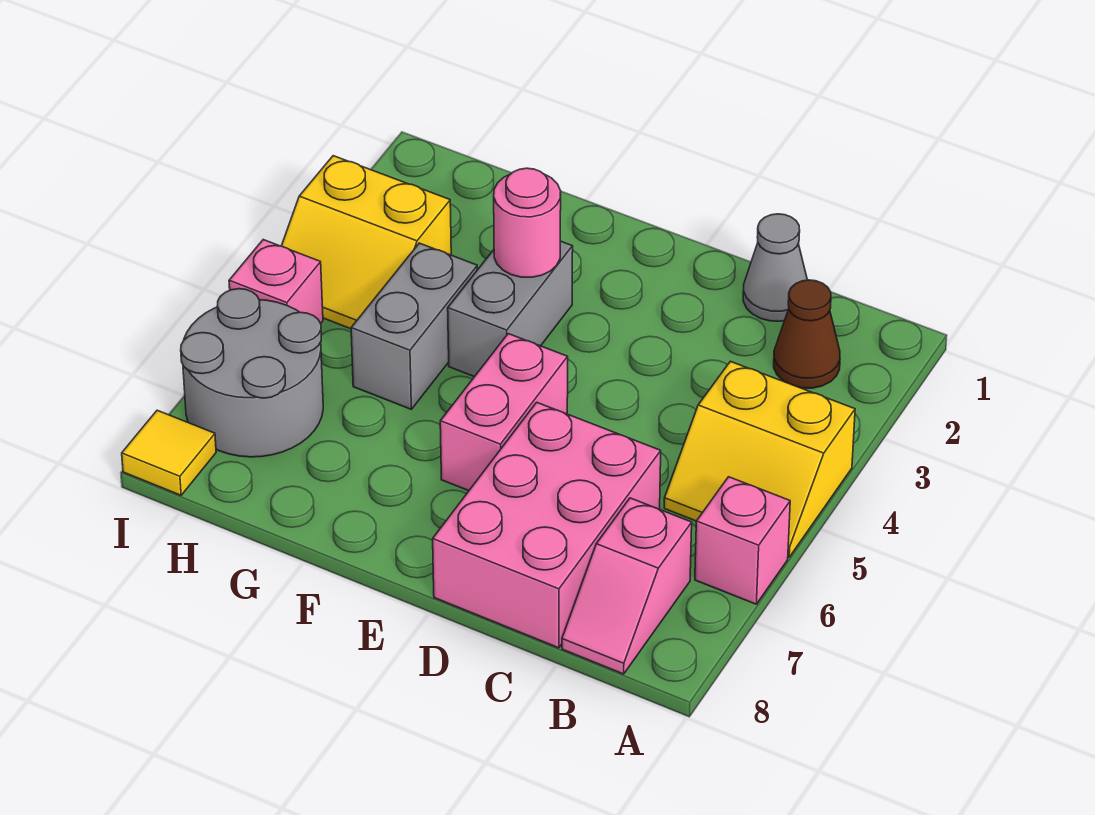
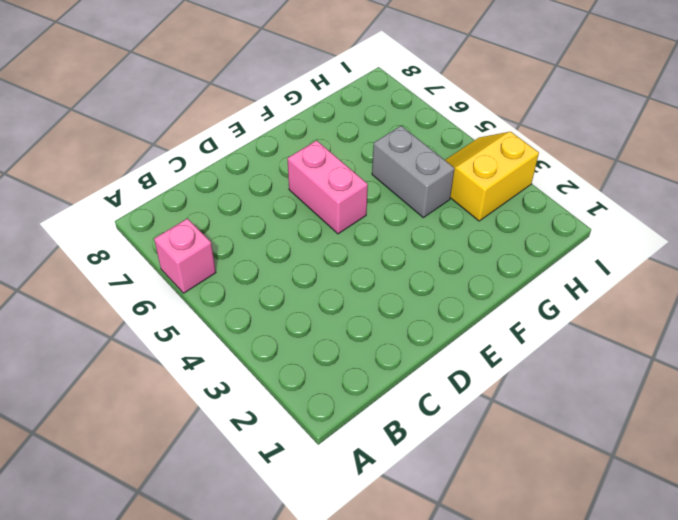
none -> yellow 2x2 slope [664,361,855,557]
none -> brown 1x1 cone [774,280,840,388]
none -> pink 1x2 slope [562,498,692,674]

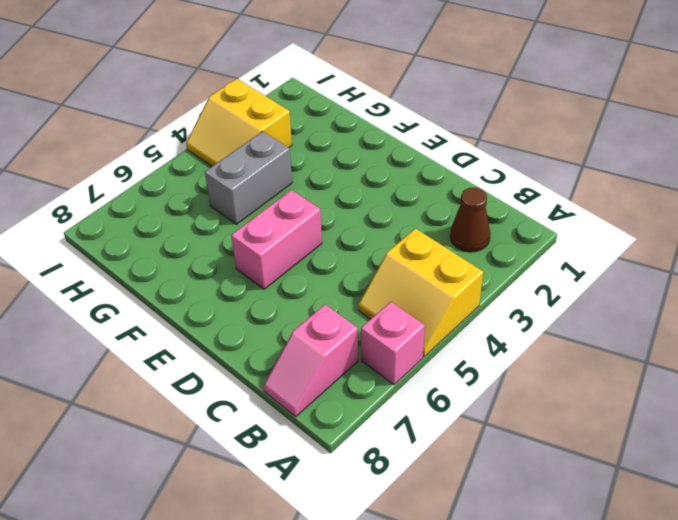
none -> grey 1x1 cone [743,214,807,321]
none -> pink 2x3 brick [433,402,661,648]
none -> grey 1x2 brick [448,241,573,377]

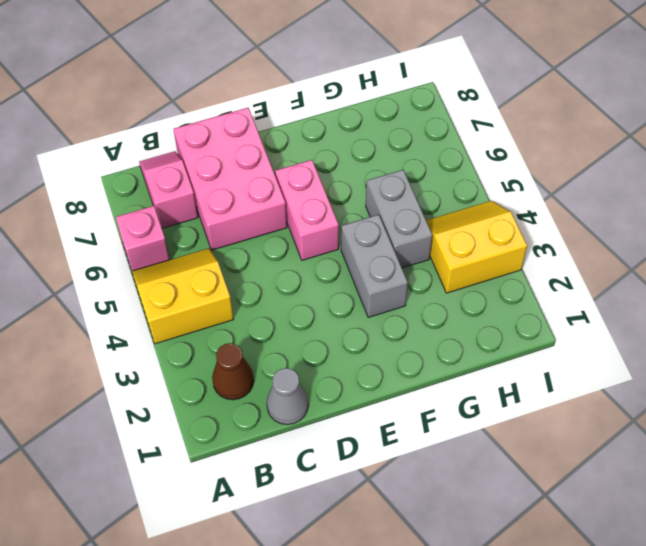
none -> grey 2x2 round brick [181,289,323,457]
none -> pink 1x1 brick [229,240,323,324]
none -> yellow 1x1 tile [122,410,216,495]

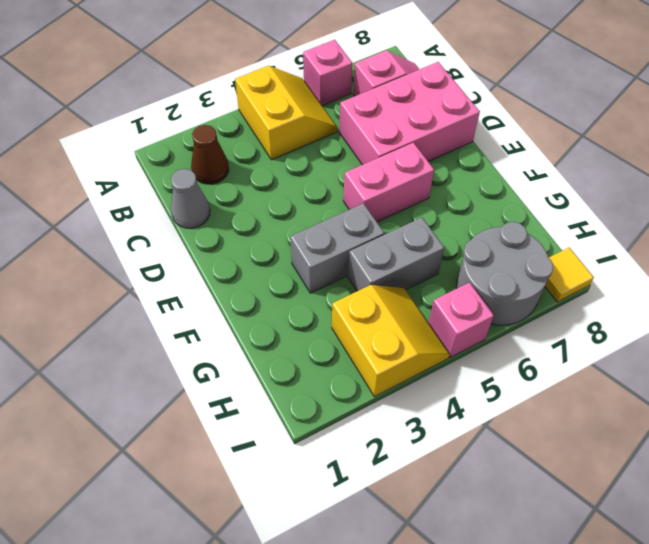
none -> pink 1x1 round brick [494,168,561,277]

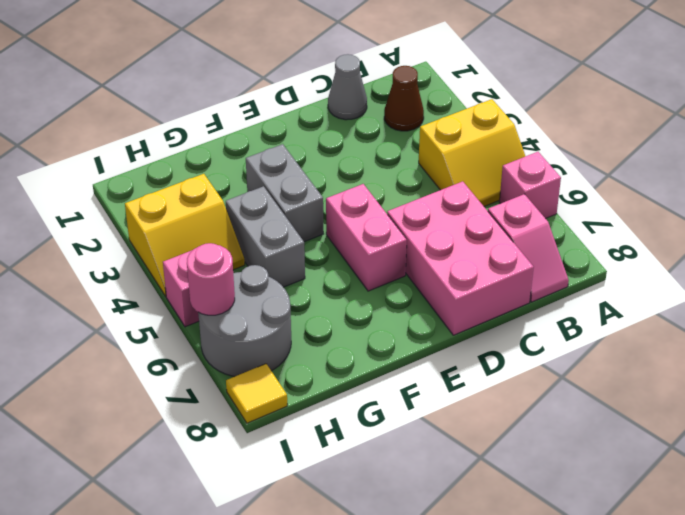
pink 1x1 round brick [187,243,235,315] -> pink 1x1 round brick moved to [494,168,561,277]

